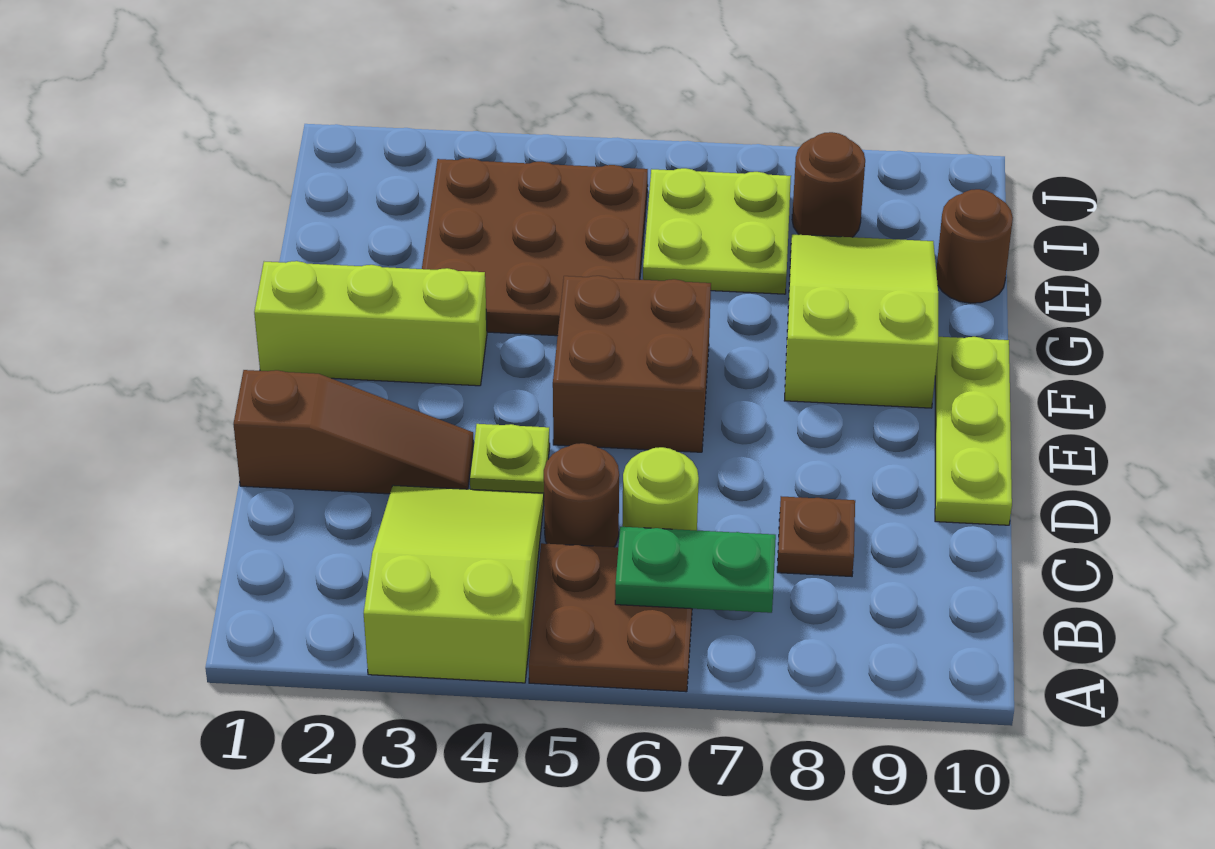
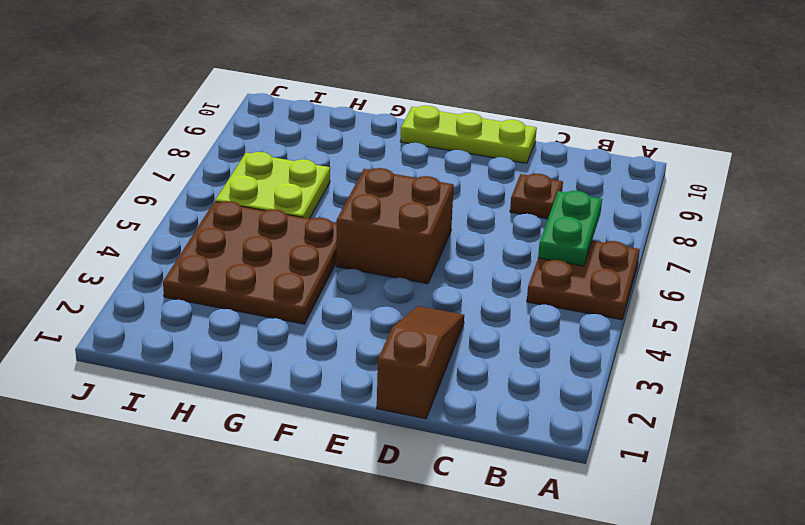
none -> lime 2x3 slope [364,485,544,683]
none -> brown 1x1 round brick [544,443,619,547]
none -> lime 1x1 round brick [622,447,699,530]

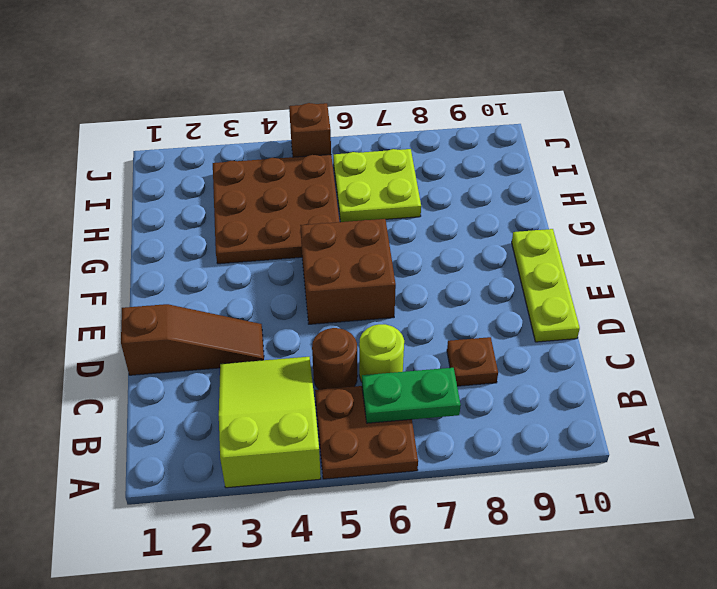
brown 1x1 brick [289,103,331,157] -> none
none -> lime 1x1 plate [470,424,550,493]
none -> lime 1x3 brick [254,261,487,386]
none -> lime 2x3 slope [785,234,938,408]

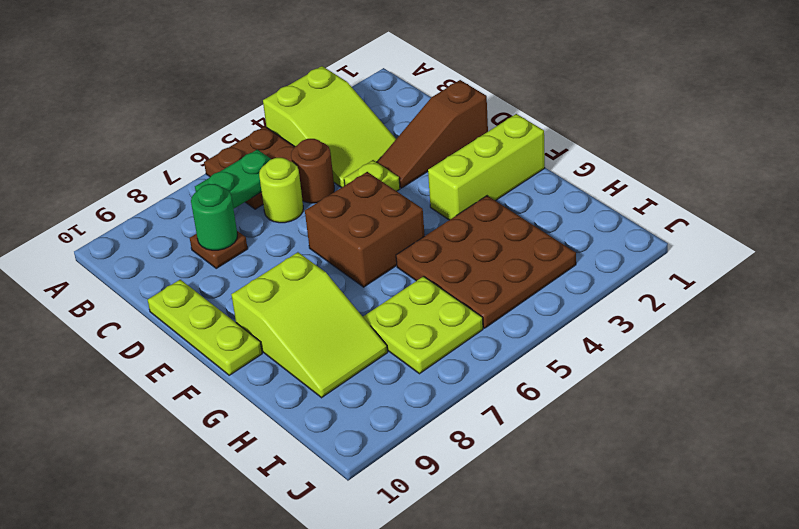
green 1x1 round brick [191,184,238,250] -> none
none -> brown 1x1 round brick [936,189,1013,303]
none -> brown 1x1 round brick [792,132,865,237]

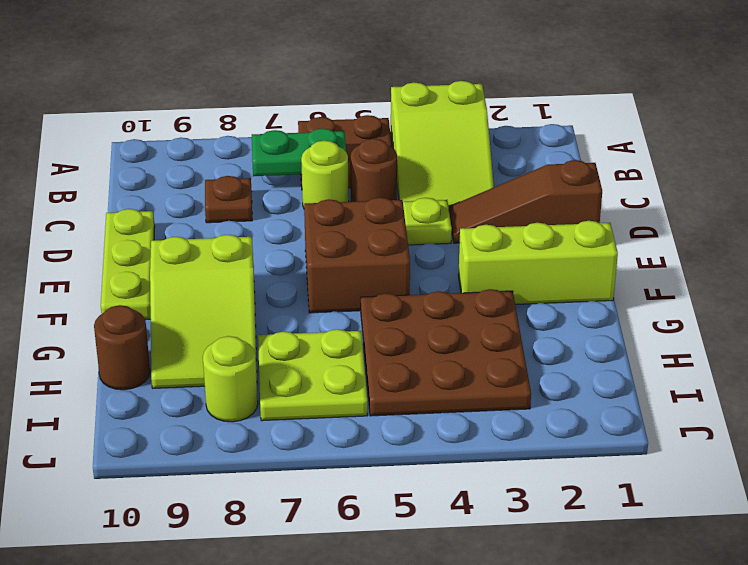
lime 1x1 round brick [203,336,258,422] -> brown 1x1 round brick [792,132,865,237]

